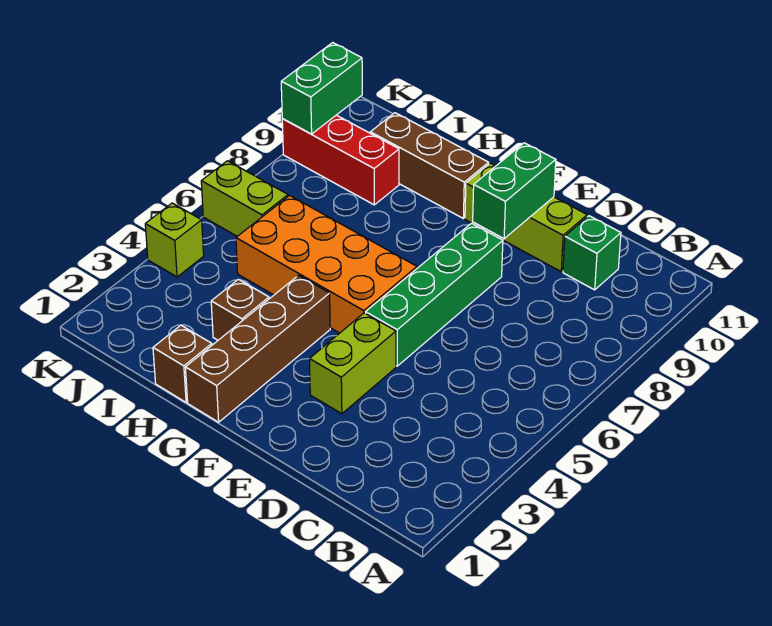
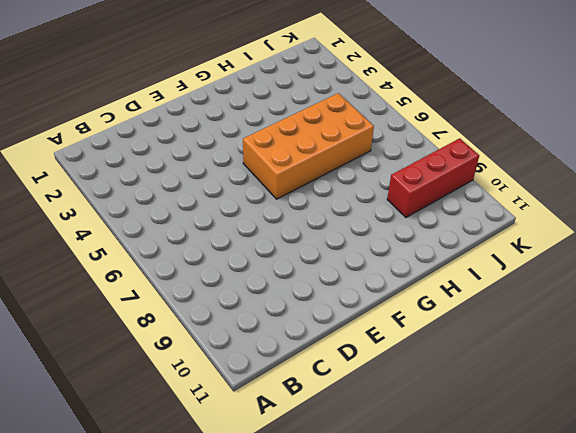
none -> green 1x1 brick [563,216,621,290]
none -> lime 1x3 brick [465,163,587,272]
none -> lime 1x2 brick [309,313,396,414]

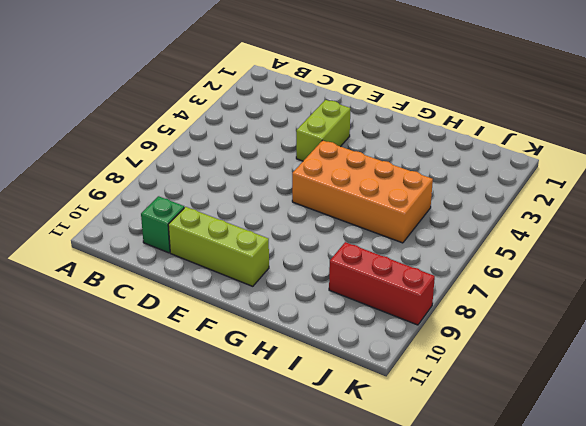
none -> green 1x4 brick [366,223,503,366]
none -> brown 1x4 brick [185,275,330,422]
none -> brown 1x3 brick [370,113,489,218]

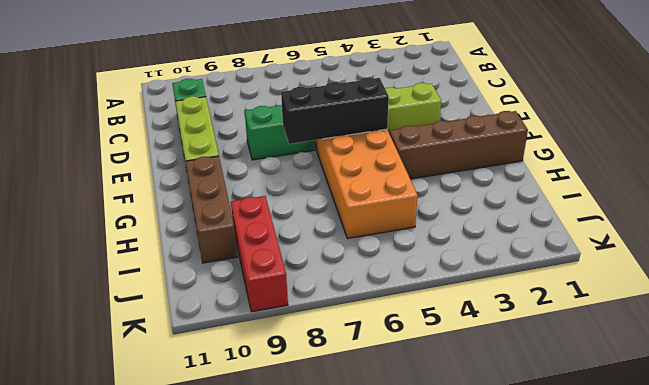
black 1x3 brick [281,77,389,144] -> none
none -> brown 1x1 brick [153,325,212,402]
none -> brown 1x1 brick [211,279,269,340]
none -> lime 1x2 brick [201,161,288,236]

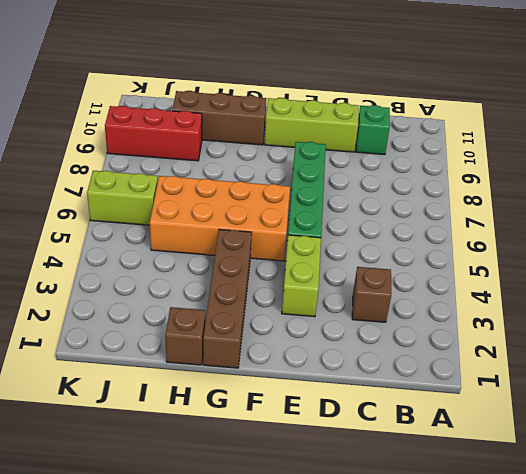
brown 1x1 brick [352,267,391,322] -> brown 1x1 brick moved to [211,279,269,340]
none -> lime 1x1 brick [145,203,204,277]
none -> green 1x2 brick [473,143,556,239]
none -> green 1x2 brick [281,43,362,134]

